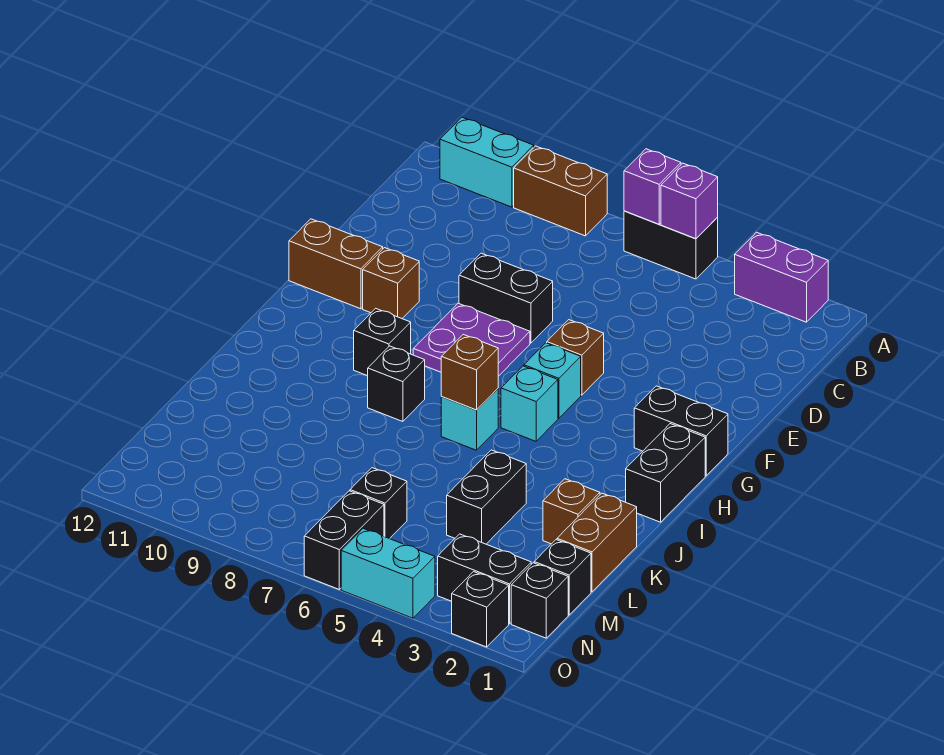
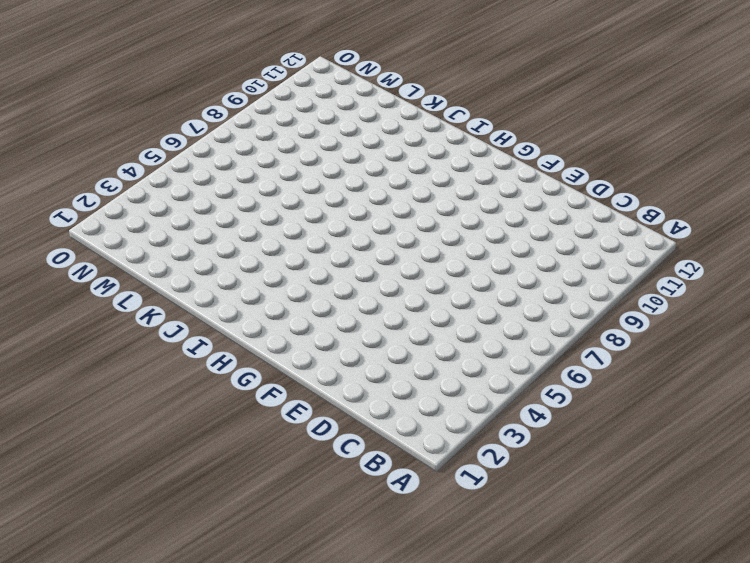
none -> purple 1x2 brick [735,232,828,322]
none -> black 1x2 brick [624,211,718,279]
none -> brown 1x2 brick [514,146,607,236]

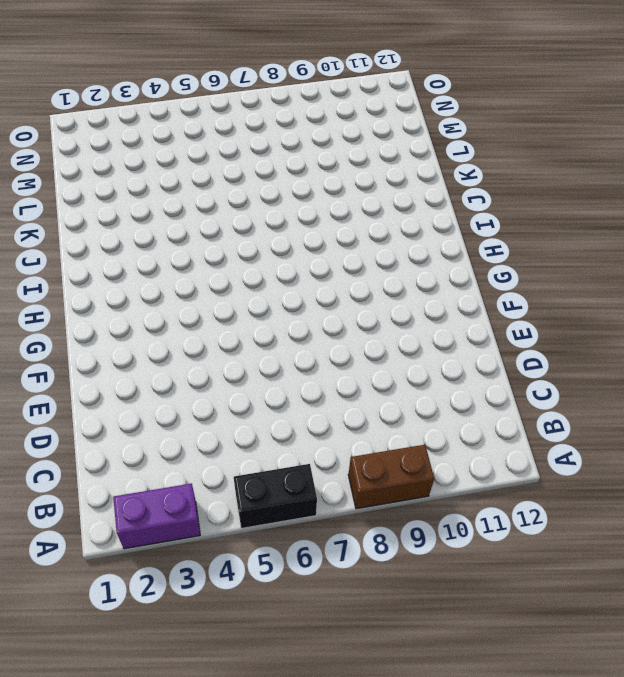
none -> cyan 1x2 brick [440,117,534,207]
none -> black 1x2 brick [459,253,553,343]
none -> brown 1x1 brick [547,320,604,395]

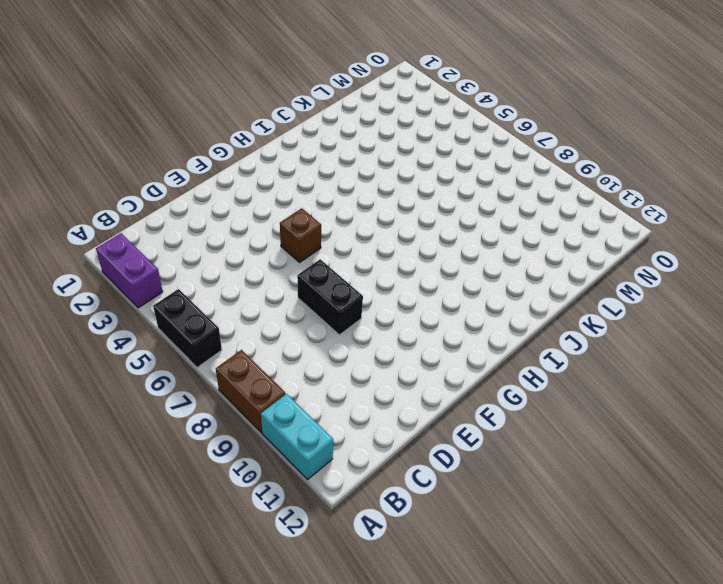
none -> purple 2x2 plate [413,303,530,376]
none -> brown 1x1 brick [363,248,419,318]
none -> brown 1x2 brick [289,219,383,309]

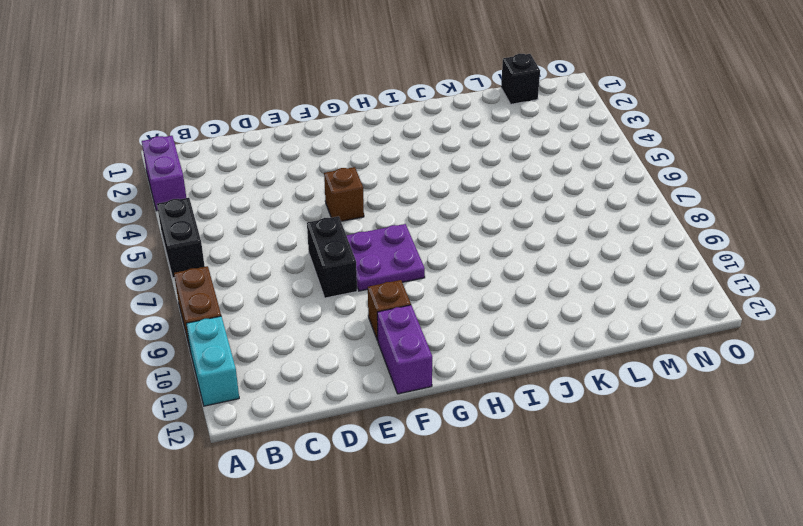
purple 1x2 brick [377,305,432,394] -> brown 1x2 brick [289,219,383,309]
none -> black 1x2 brick [634,386,728,476]
none -> cyan 1x1 brick [524,343,581,418]
none -> black 1x2 brick [626,424,705,522]

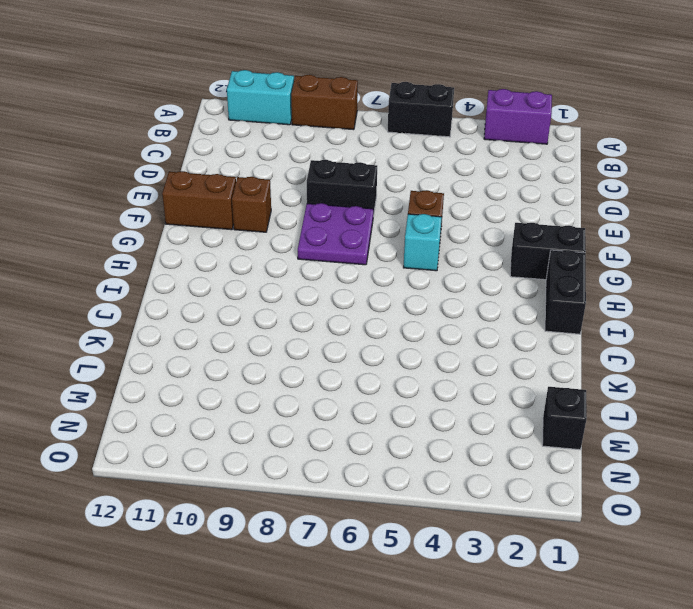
none -> cyan 1x1 brick [501,366,558,441]
none -> black 1x1 brick [354,308,411,376]
none -> cyan 1x1 brick [441,389,498,450]

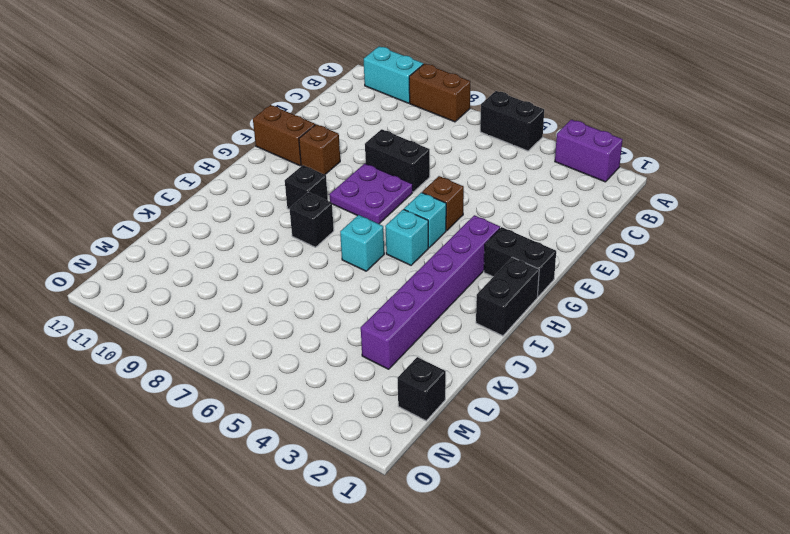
purple 1x6 brick [361,215,500,369] -> none
none -> brown 1x2 brick [557,493,637,592]
none -> brown 1x1 brick [543,479,600,544]
none -> black 1x2 brick [447,450,526,544]

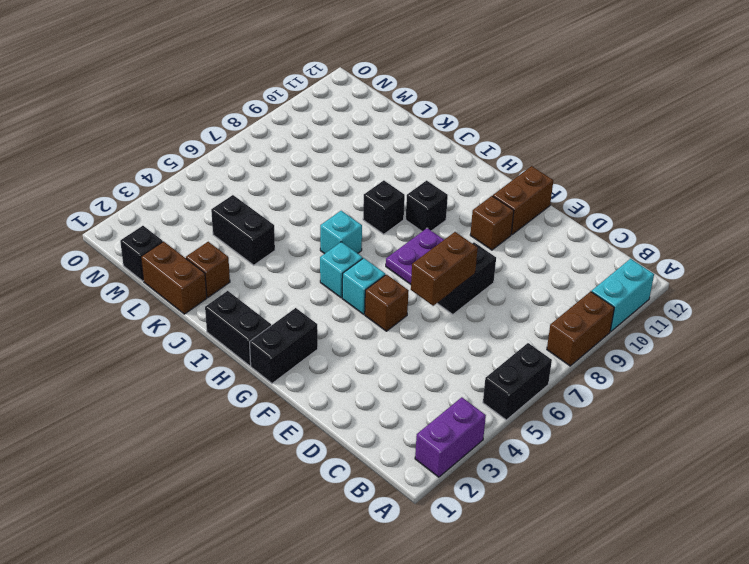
brown 1x2 brick [411,232,478,306] -> none
none -> black 1x1 brick [350,468,407,539]
none -> black 1x1 brick [511,563,568,638]
none -> black 1x2 brick [438,534,531,624]

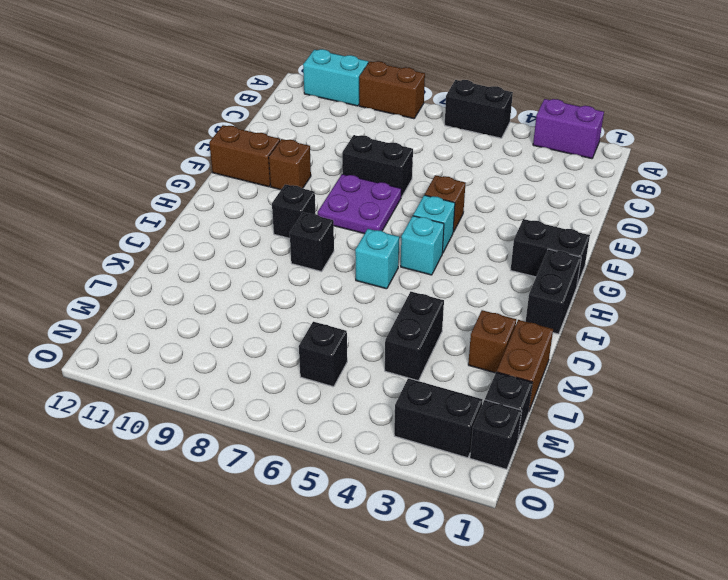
none -> black 1x2 brick [304,491,384,589]
none -> black 1x1 brick [452,572,509,647]
none -> cyan 1x2 brick [341,529,435,618]

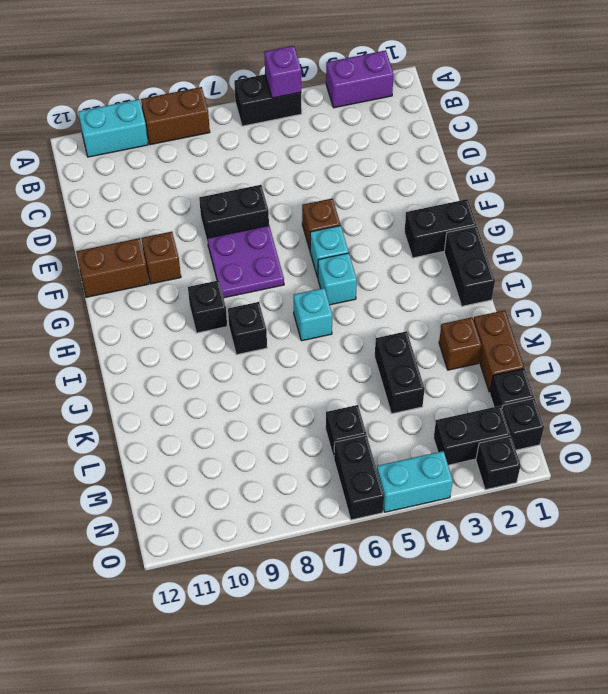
none -> purple 1x1 brick [624,149,681,224]
none -> brown 1x1 brick [441,334,498,410]

